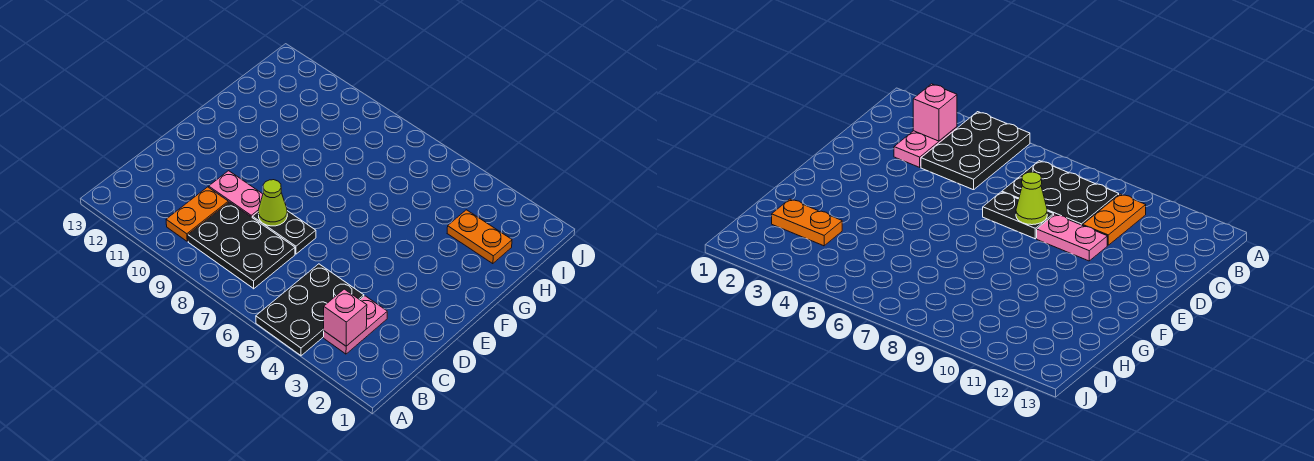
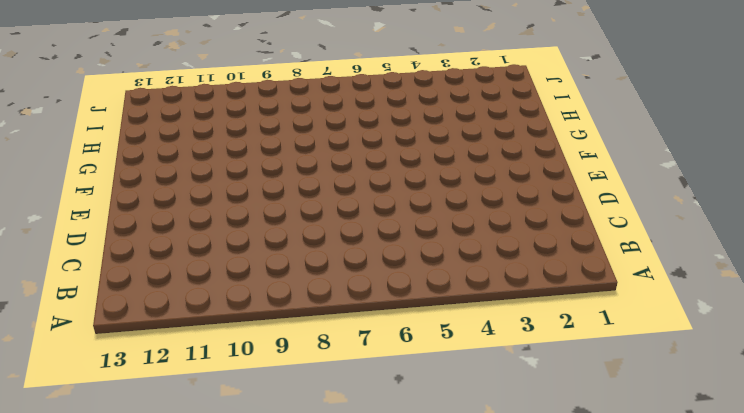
none -> black 2x3 plate [256,264,364,356]
none -> pink 1x2 plate [324,296,387,354]

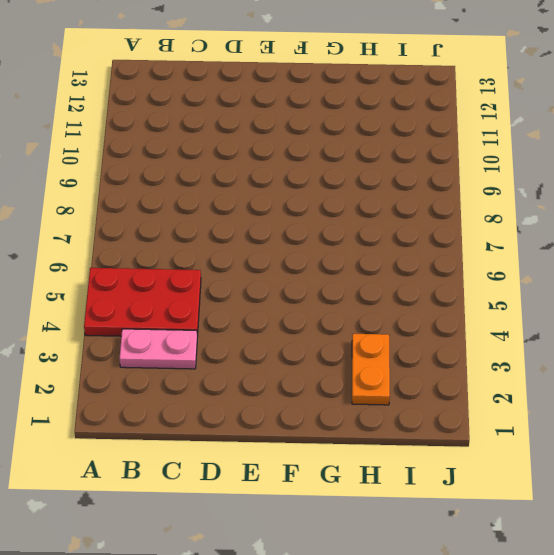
red 2x3 plate [84,268,201,337] -> black 2x3 plate [256,264,364,356]
none -> black 2x3 plate [188,202,295,289]
none -> orange 1x2 plate [166,187,228,241]

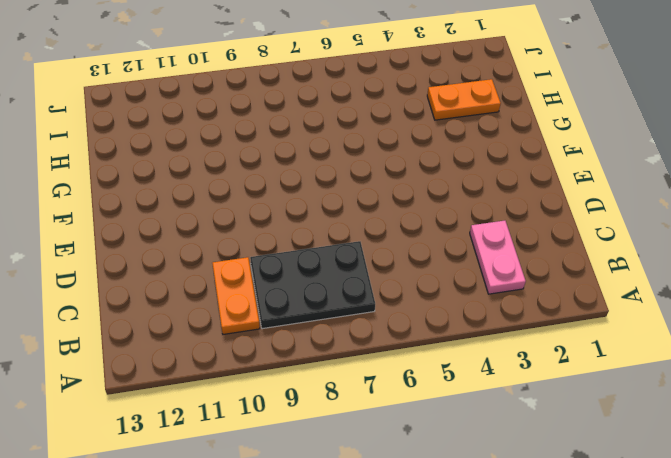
none -> black 2x3 plate [256,264,364,356]
none -> black 1x2 plate [252,211,316,254]

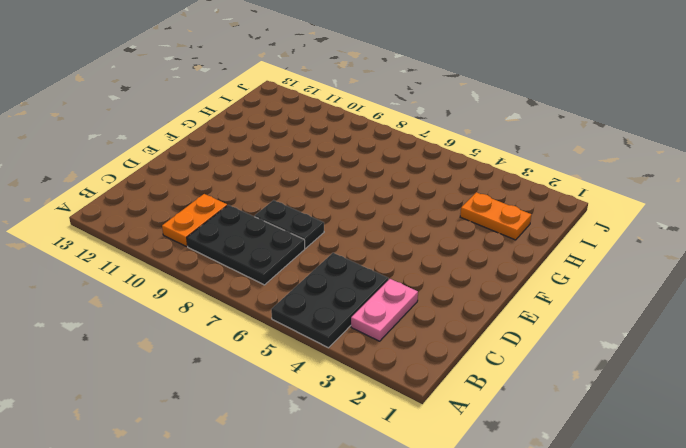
none -> pink 1x2 plate [209,171,263,217]
none -> pink 1x1 brick [324,289,367,346]

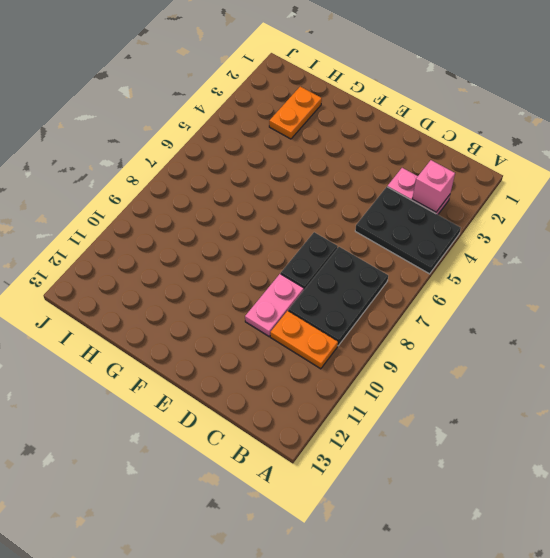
none -> lime 1x1 cone [258,180,287,226]

